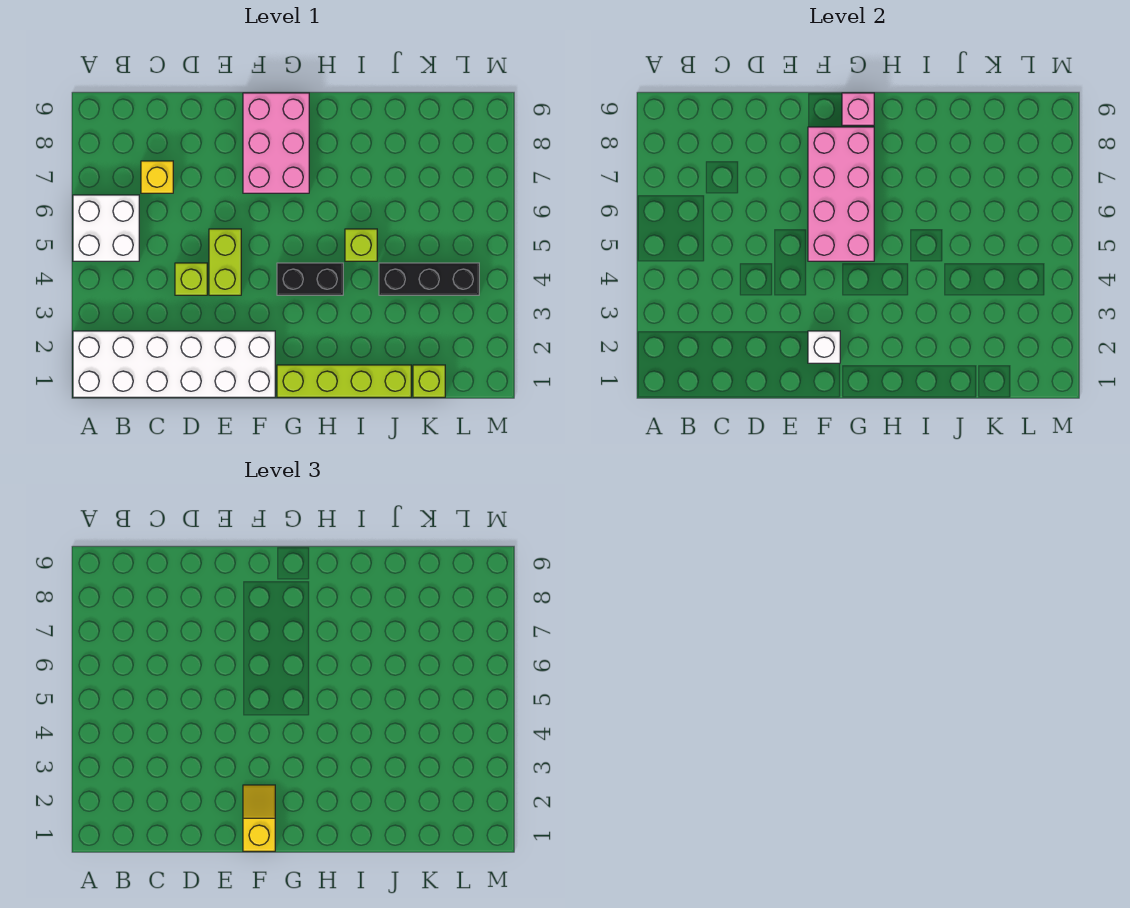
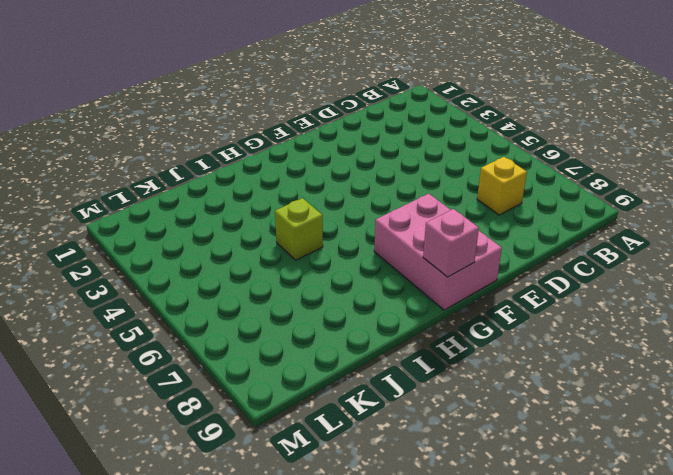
none -> white 2x6 brick [73,331,275,397]
none -> white 2x2 brick [73,195,139,261]
none -> lime 1x1 brick [175,263,207,295]

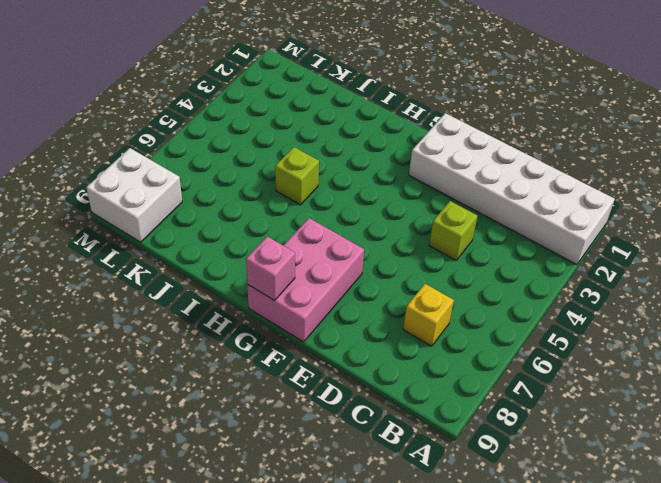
white 2x2 brick [86,148,182,242] -> white 2x2 brick moved to [73,195,139,261]
none -> lime 1x2 brick [209,229,241,295]
none -> lime 1x4 brick [277,365,411,397]
none -> black 1x2 brick [277,263,343,295]

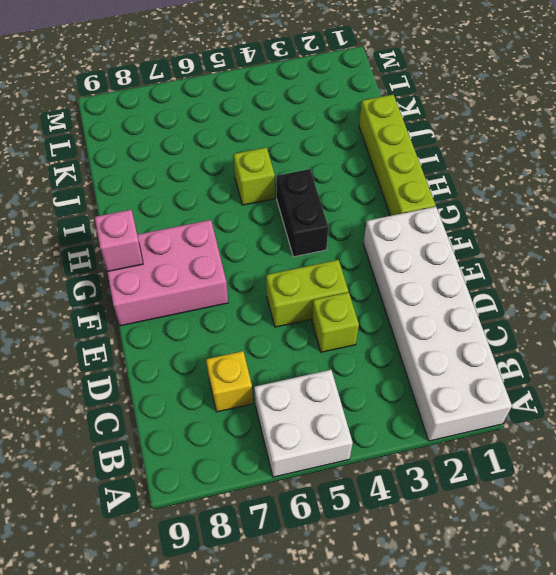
none -> black 1x3 brick [379,263,479,295]
none -> lime 1x1 brick [413,365,445,397]
none -> white 1x1 brick [808,331,840,363]

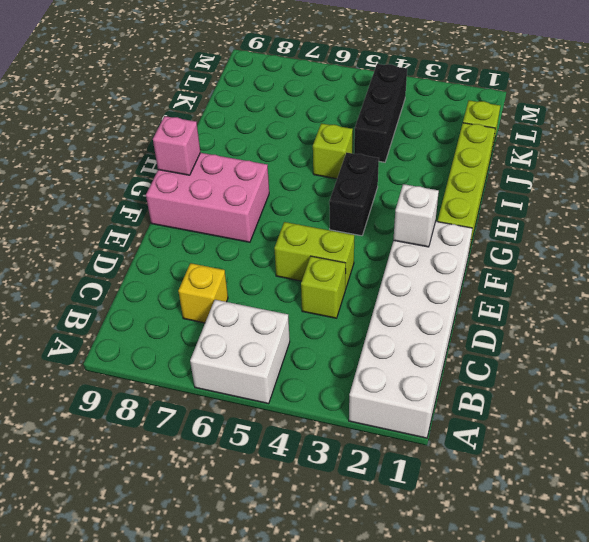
none -> pink 2x4 brick [808,127,874,261]
none -> yellow 1x2 slope [243,785,275,851]

